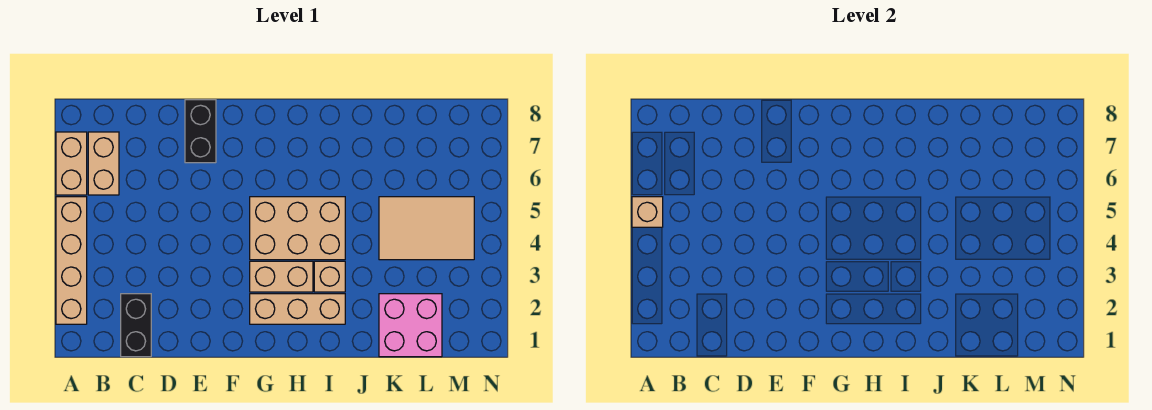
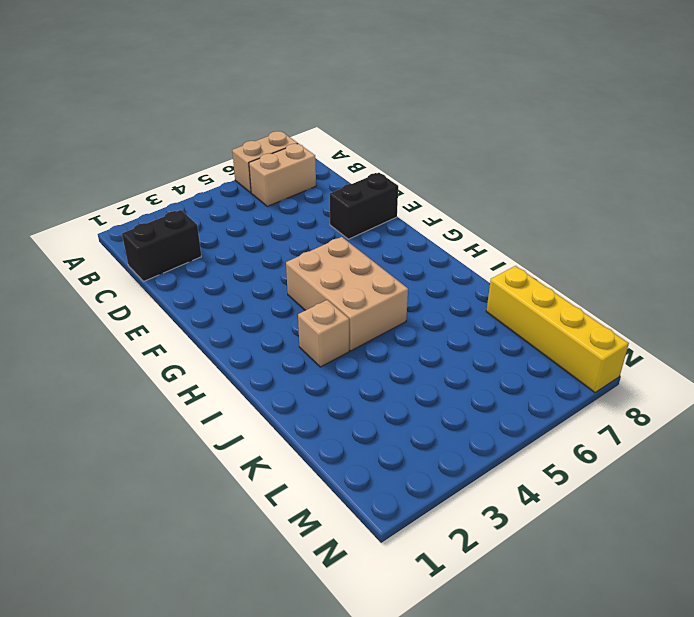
yellow 1x4 brick [486,266,629,392] -> none
none -> tan 1x4 brick [56,197,87,324]
none -> tan 1x3 brick [250,294,345,324]
none -> tan 1x2 brick [250,261,313,292]

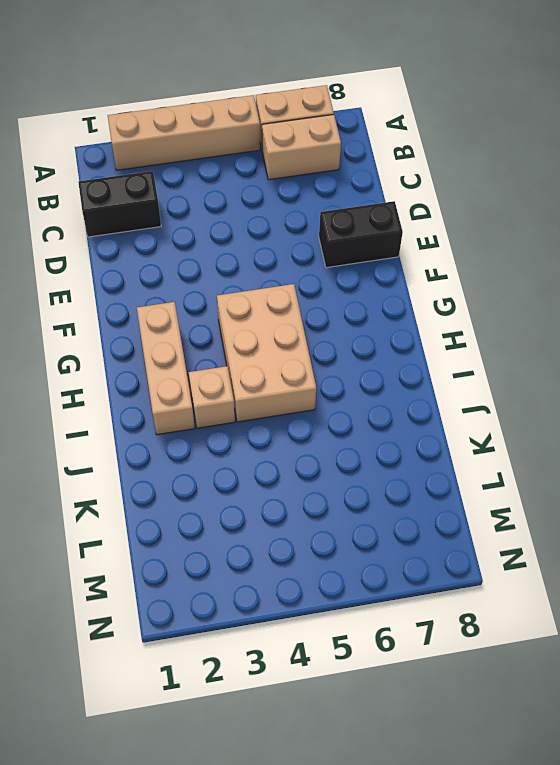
none -> tan 1x2 brick [250,261,313,292]
none -> pink 2x2 brick [379,294,442,357]
none -> tan 2x3 tile [379,197,474,260]

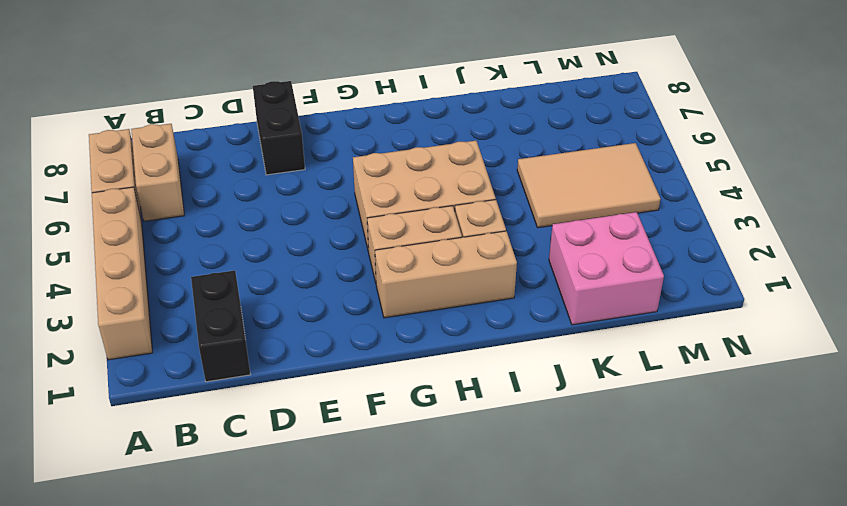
none -> tan 1x1 brick [632,197,663,227]

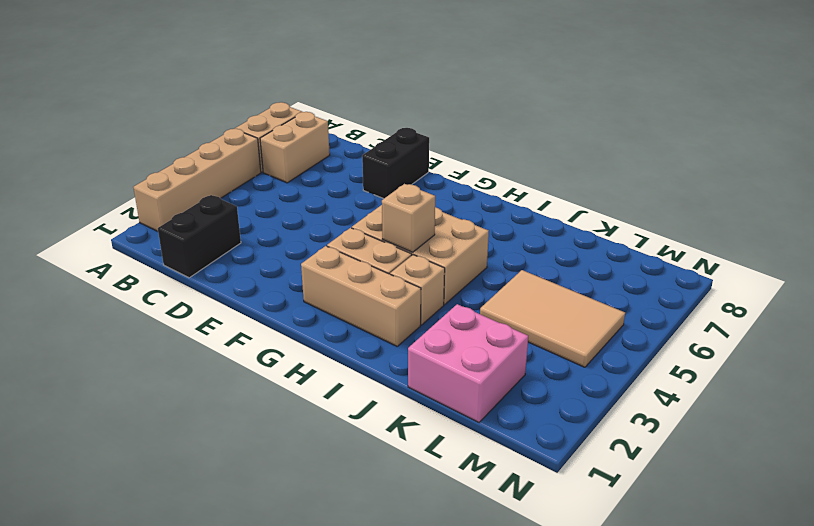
tan 1x1 brick [382,184,435,252] -> tan 1x1 brick moved to [632,197,663,227]

